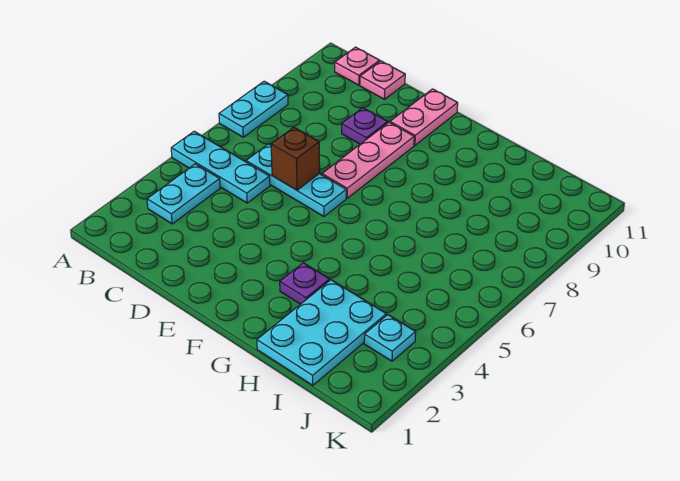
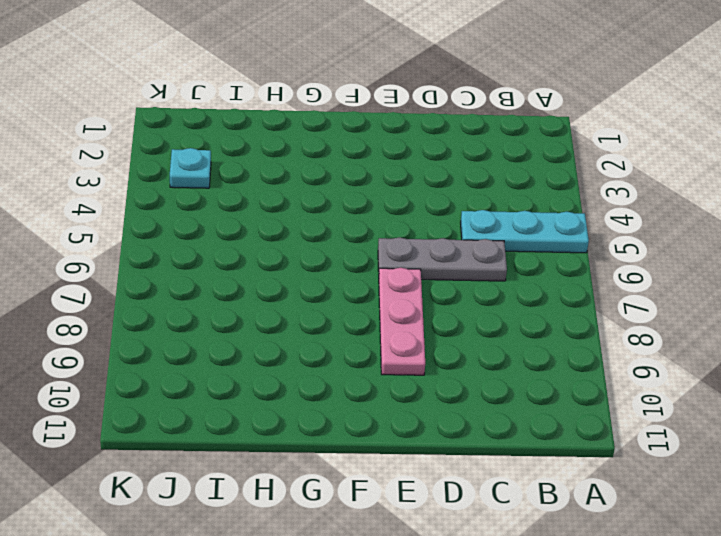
grey 1x3 plate [378,237,507,281] -> cyan 1x3 plate [246,144,346,217]
none -> cyan 1x2 plate [219,81,288,137]
none -> cyan 1x2 plate [147,164,220,224]
none -> pink 1x1 plate [335,47,380,85]

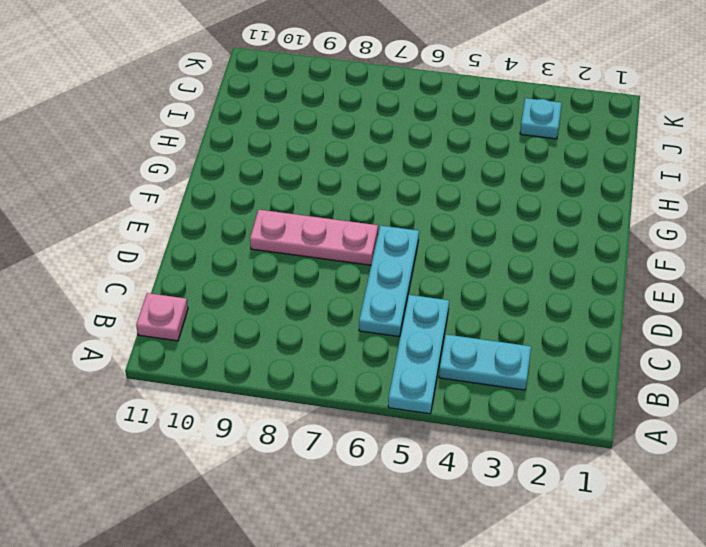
none -> cyan 1x2 plate [219,81,288,137]
none -> pink 1x1 plate [360,61,405,99]
none -> purple 1x1 plate [342,108,388,144]

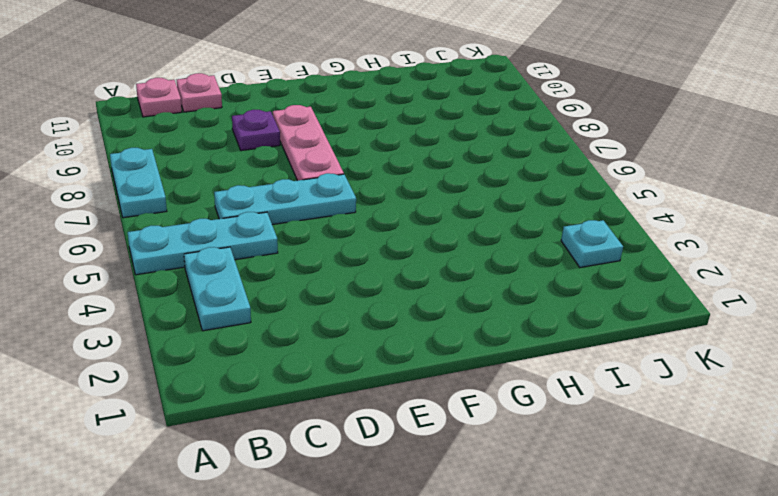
none -> pink 1x2 plate [390,89,458,145]
none -> purple 1x1 plate [280,263,330,304]
none -> cyan 2x3 plate [257,280,386,385]

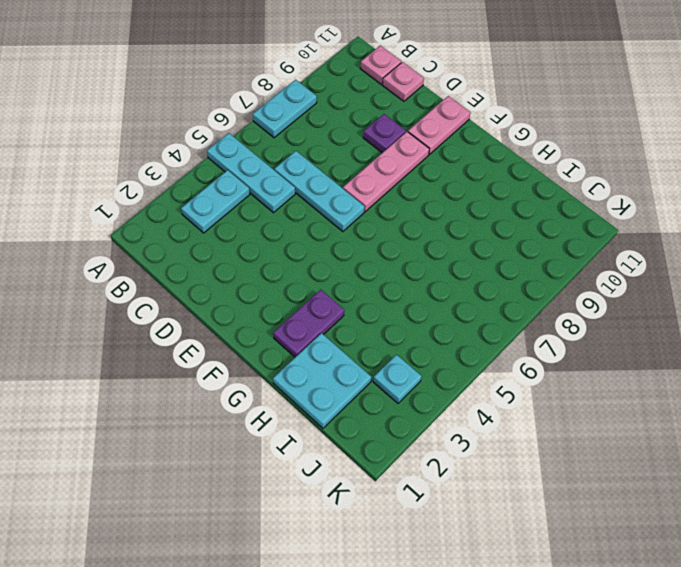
purple 1x2 plate [273,290,344,357] -> purple 1x1 plate [280,263,330,304]
cyan 2x2 plate [273,333,371,428] -> cyan 2x3 plate [257,280,386,385]
none -> brown 1x1 brick [271,127,320,190]

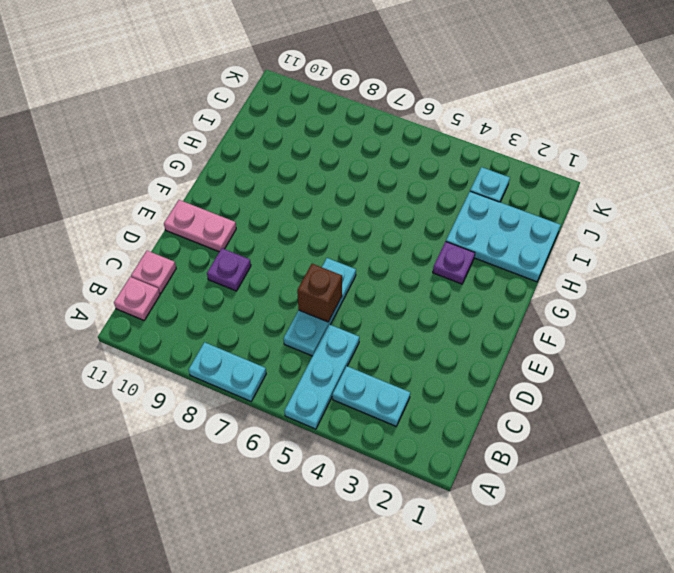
none -> pink 1x3 plate [322,122,414,198]

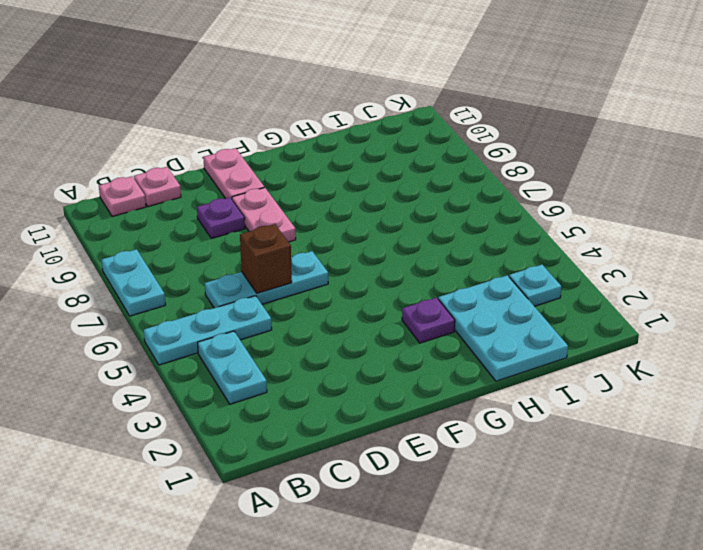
pink 1x2 plate [232,188,296,242] -> pink 1x3 plate [322,122,414,198]

